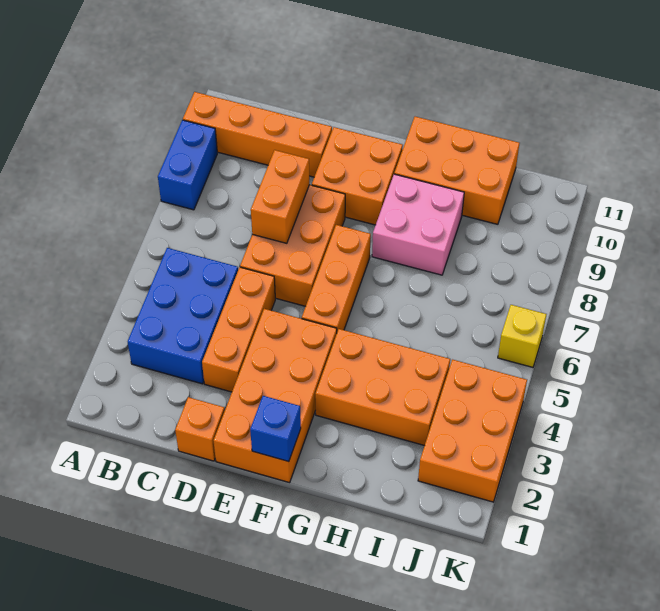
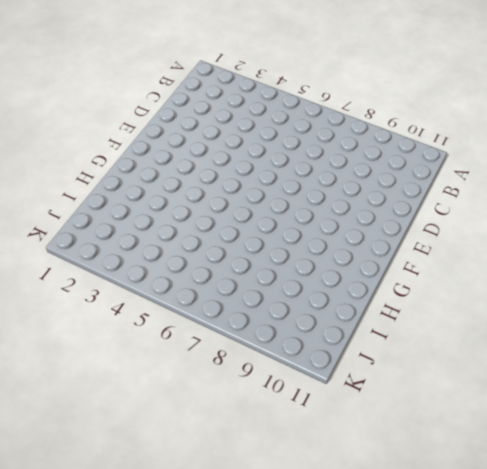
none -> blue 1x2 brick [158,120,217,210]
none -> orange 1x4 brick [183,92,332,177]
none -> blue 2x3 brick [128,248,238,384]

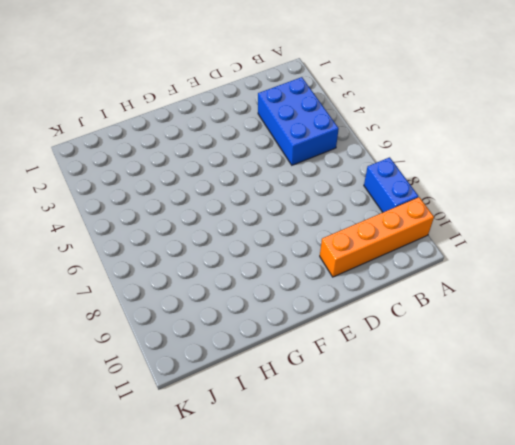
none -> orange 1x1 brick [175,397,225,461]
none -> orange 1x3 brick [202,267,275,392]
none -> orange 2x3 brick [240,185,345,306]

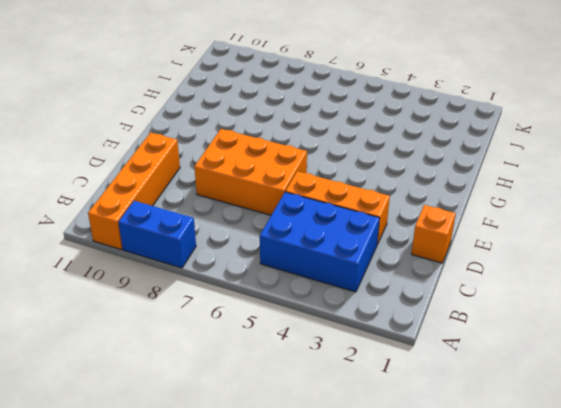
none -> orange 2x4 brick [214,309,337,483]
none -> orange 2x2 brick [312,127,403,225]
none -> orange 1x3 brick [302,225,371,331]

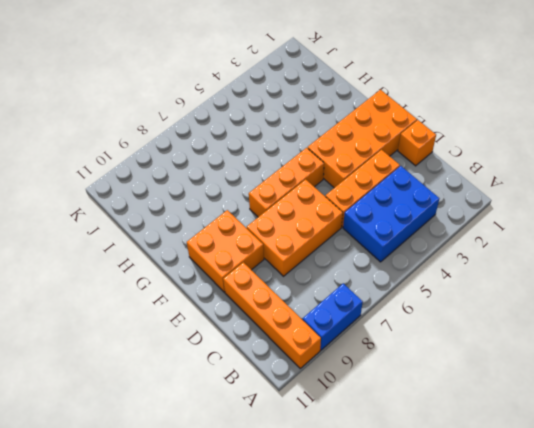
none -> orange 2x3 brick [315,329,450,446]
none -> pink 2x2 brick [372,174,464,275]
none -> orange 2x3 brick [394,117,520,224]

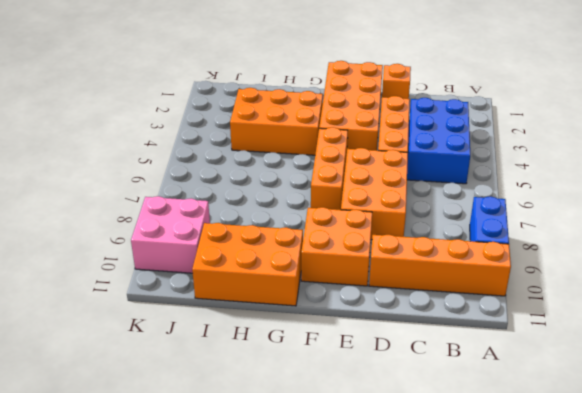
pink 2x2 brick [131,196,210,273] -> pink 2x2 brick moved to [372,174,464,275]
none -> orange 2x3 brick [418,359,527,502]
none -> yellow 1x1 brick [498,305,547,367]
none -> orange 1x2 brick [251,150,310,243]

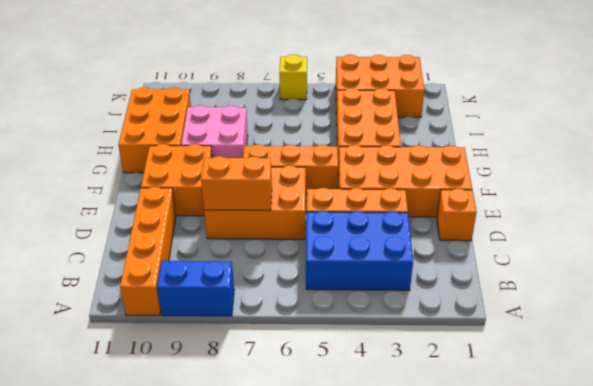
none -> blue 1x1 brick [250,396,301,462]

